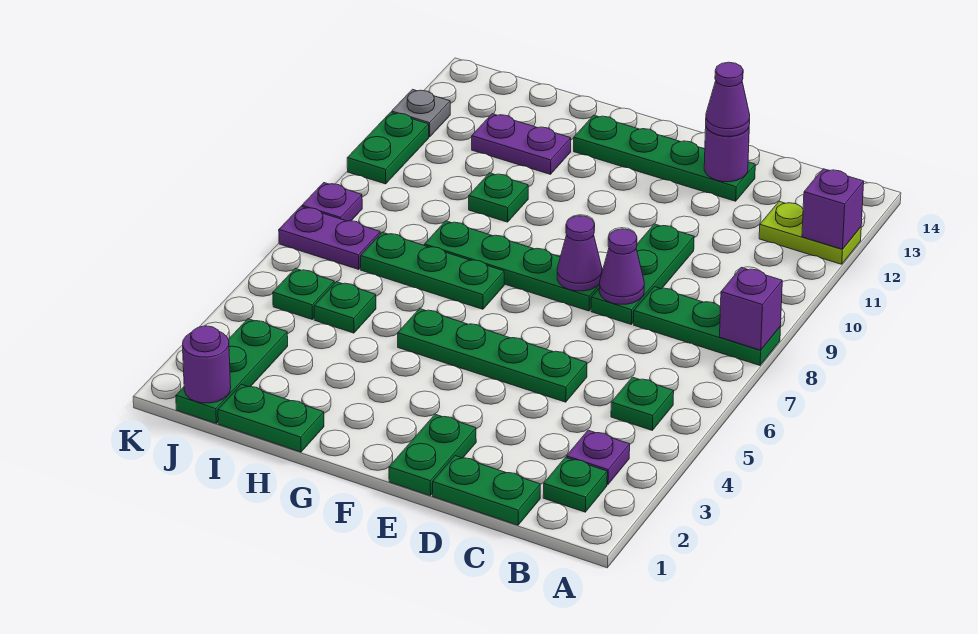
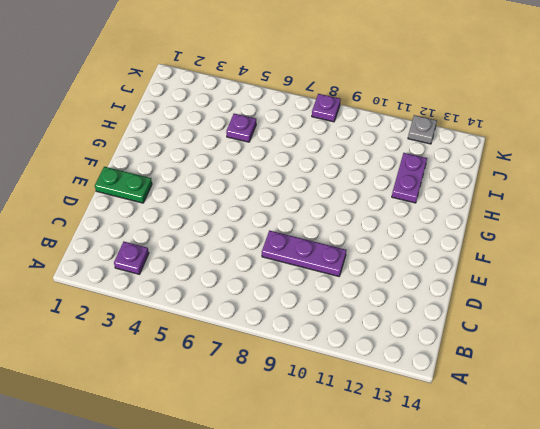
purple 1x3 plate [262,231,346,276] -> green 1x3 plate [591,224,694,324]
purple 1x1 plate [226,114,256,142] -> green 1x1 plate [314,282,376,333]
none -> green 1x3 plate [634,287,781,365]
none -> lime 1x2 plate [759,202,861,264]
none -> green 1x1 plate [543,457,607,512]

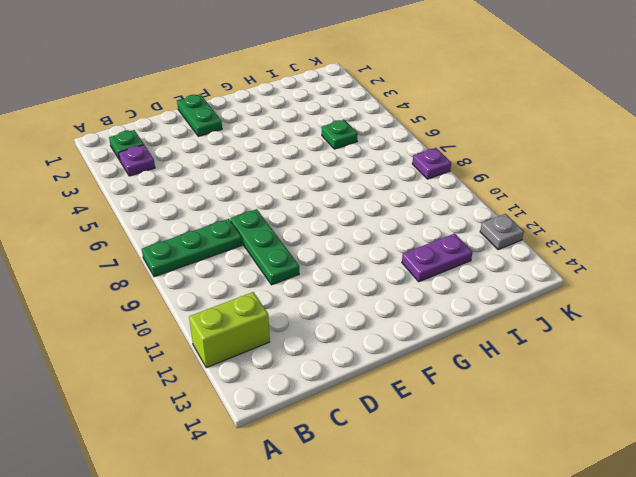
lime 1x2 brick [189,292,270,368] -> lime 1x2 plate [759,202,861,264]
none -> green 1x1 plate [611,377,674,430]
none -> green 1x2 plate [433,456,540,525]
none -> green 1x4 plate [398,309,587,402]

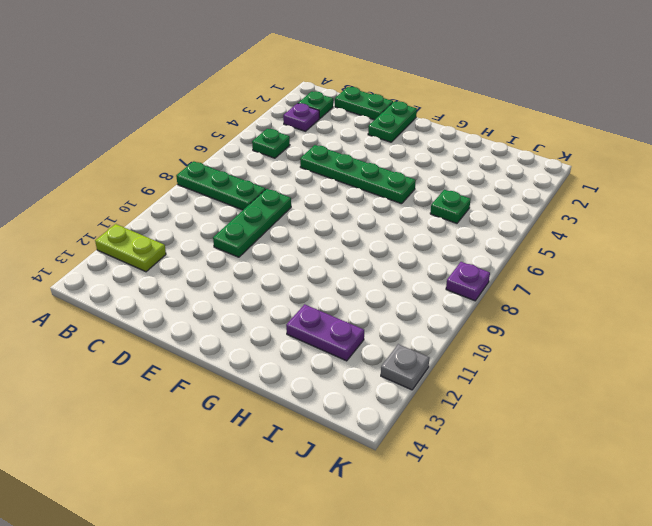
none -> green 1x4 plate [574,115,755,201]
none -> green 1x4 plate [424,221,603,311]
none -> green 1x3 plate [361,232,504,309]

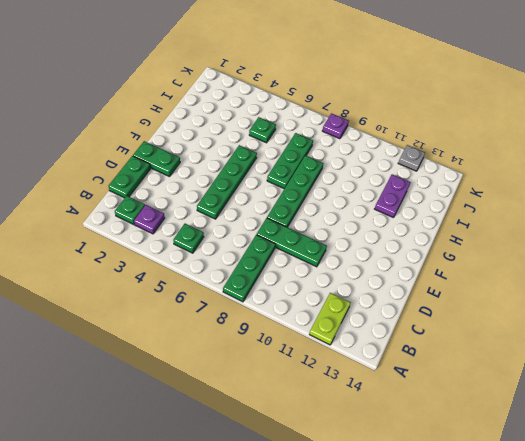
none -> green 1x4 plate [574,115,755,201]
none -> green 1x2 plate [218,384,324,452]
none -> green 1x1 plate [469,173,528,222]

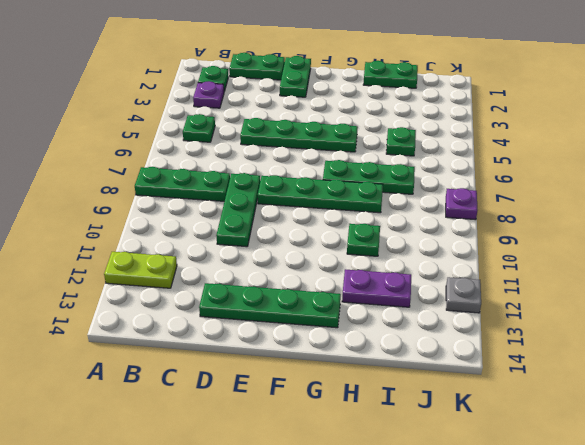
none -> green 1x3 plate [176,319,288,423]
none -> green 1x1 plate [273,268,334,319]
none -> purple 1x2 plate [279,207,380,269]

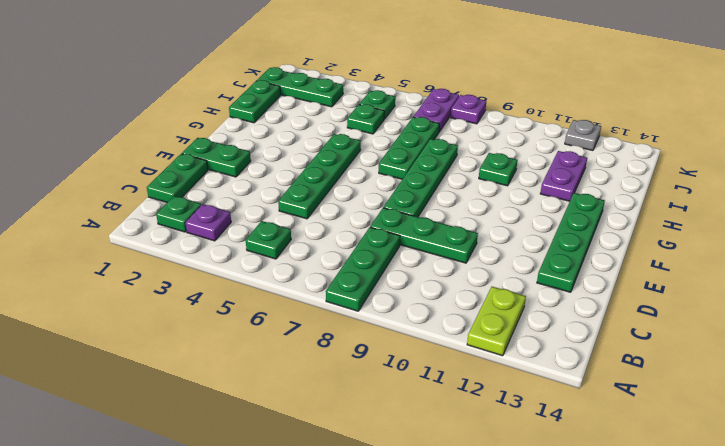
none -> green 1x2 plate [347,112,429,184]
none -> purple 1x1 brick [720,268,782,350]
none -> purple 1x1 brick [802,169,864,249]

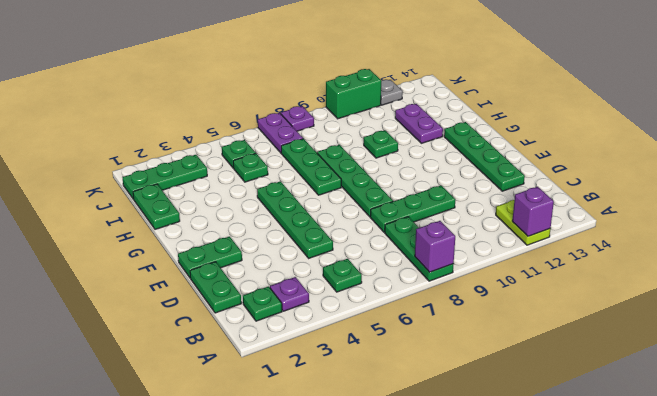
green 1x2 brick [326,69,381,119] -> green 1x2 plate [347,112,429,184]
none -> purple 1x1 cone [599,229,644,304]
none -> purple 1x1 round brick [704,127,749,182]
none -> purple 1x1 cone [557,216,602,291]

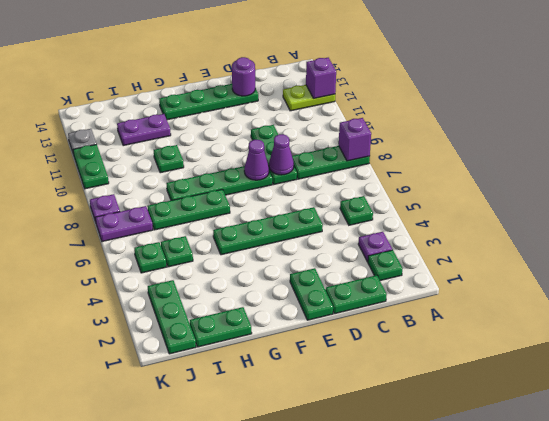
none -> purple 1x1 round brick [183,326,231,403]
none -> purple 1x1 cone [706,62,750,136]

